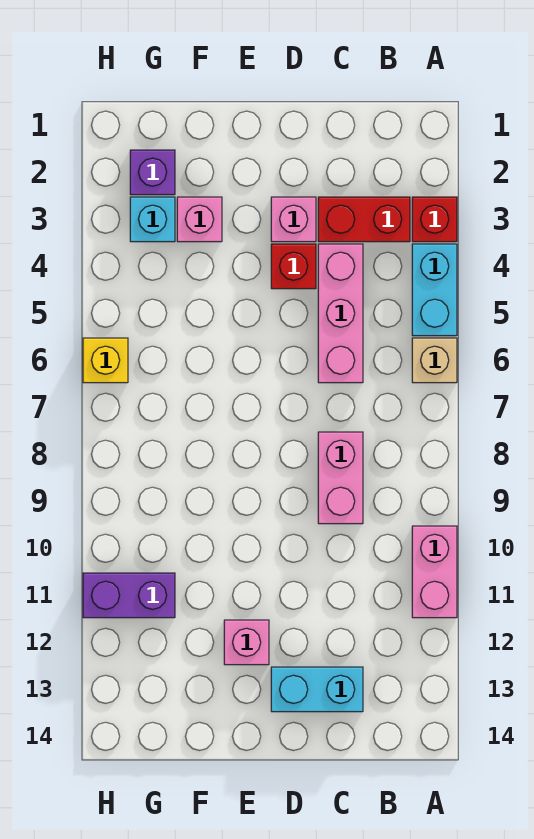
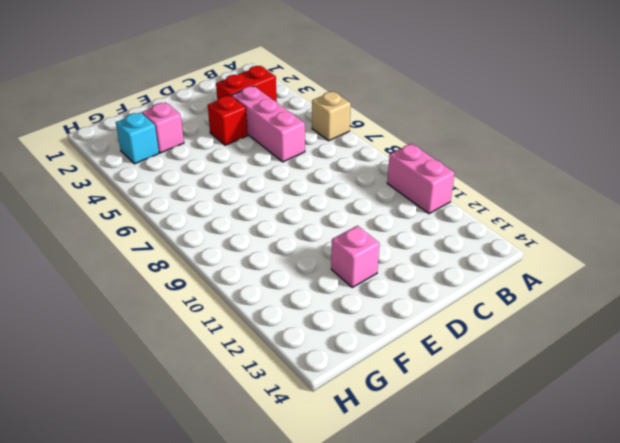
none -> red 1x1 brick [412,197,457,242]
none -> cyan 1x2 brick [412,244,457,336]
none -> pink 1x2 brick [318,432,363,524]

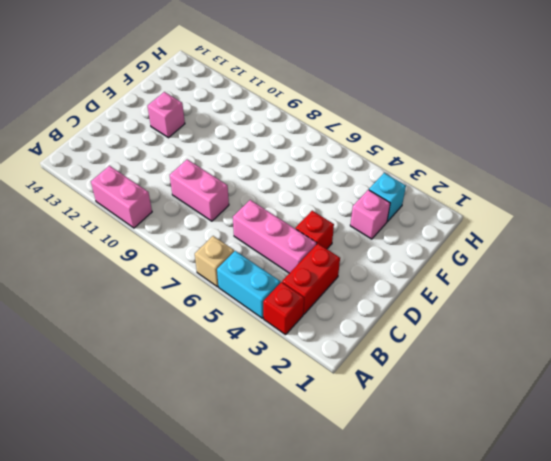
none -> cyan 1x2 brick [271,667,363,712]
none -> pink 1x1 brick [271,197,316,242]
none -> purple 1x1 brick [130,150,175,195]

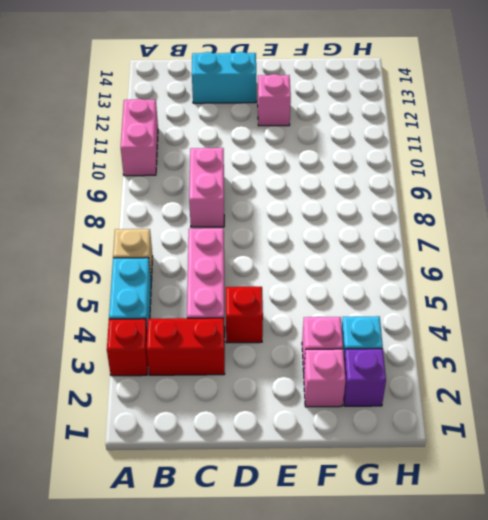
pink 1x1 brick [304,349,346,407] -> pink 1x1 brick moved to [271,197,316,242]
none -> purple 1x2 brick [83,573,175,618]
none -> yellow 1x1 brick [83,338,128,383]

